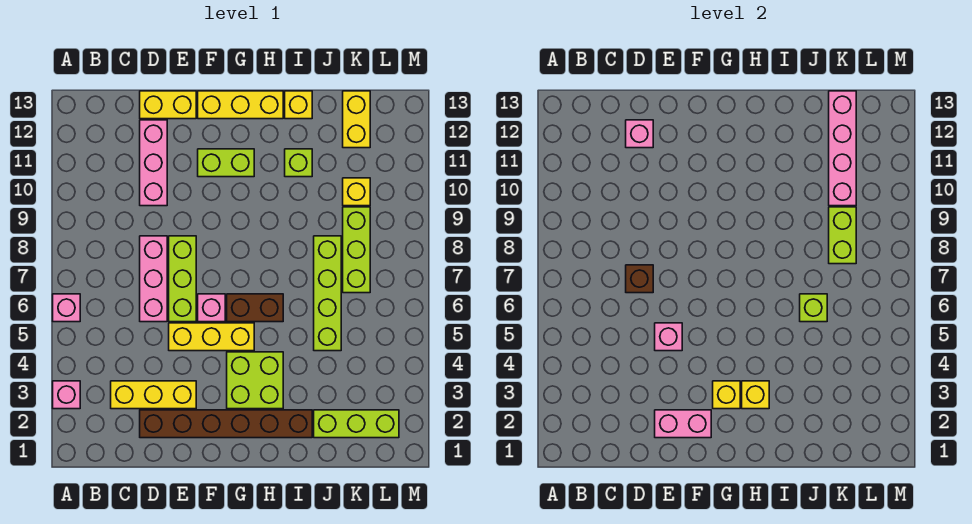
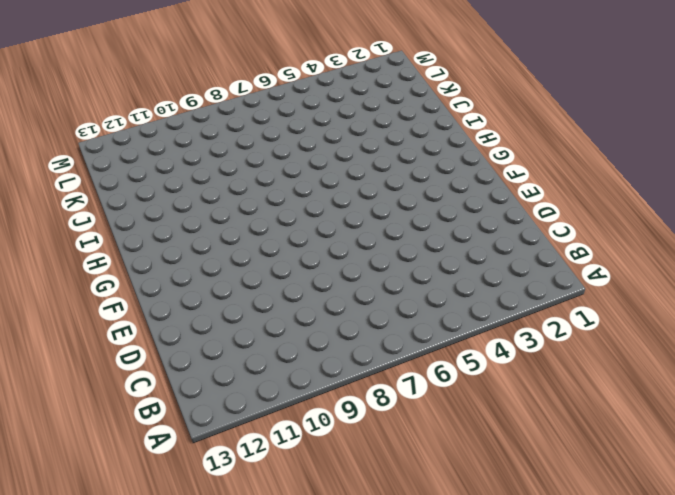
none -> pink 1x1 brick [53,381,80,409]
none -> pink 1x1 brick [53,294,80,322]
none -> yellow 1x3 brick [111,381,196,409]
none -> brown 1x6 brick [140,410,312,438]

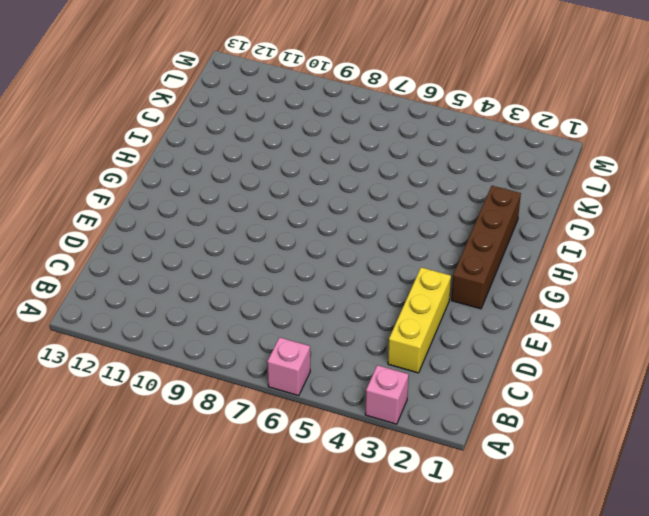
brown 1x4 brick [451,186,521,309] -> brown 1x6 brick [140,410,312,438]
none -> pink 1x3 brick [140,236,167,322]
none -> pink 1x3 brick [140,120,167,206]
none -> yellow 1x2 brick [140,91,196,119]
none -> yellow 1x3 brick [169,323,254,351]

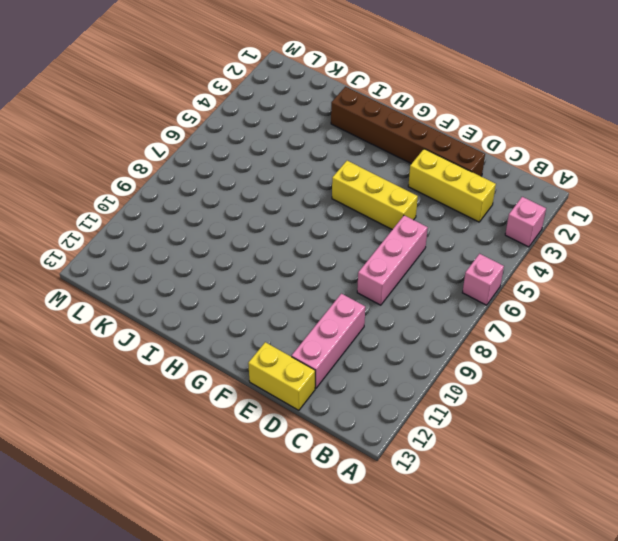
none -> lime 1x3 brick [169,236,196,322]
none -> pink 1x1 brick [198,294,225,322]
none -> lime 1x2 brick [198,149,254,177]
none -> yellow 1x3 brick [198,91,283,119]

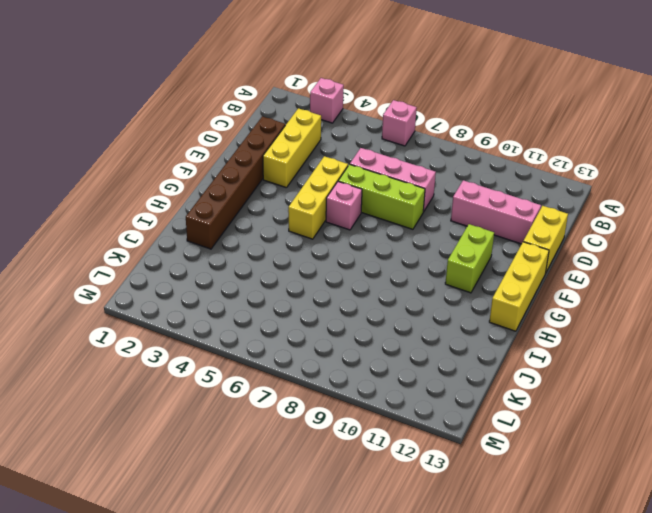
none -> lime 2x2 brick [227,352,283,409]
none -> brown 1x2 brick [227,294,283,322]
none -> lime 1x1 brick [285,149,312,177]
none -> yellow 1x1 brick [285,91,312,119]

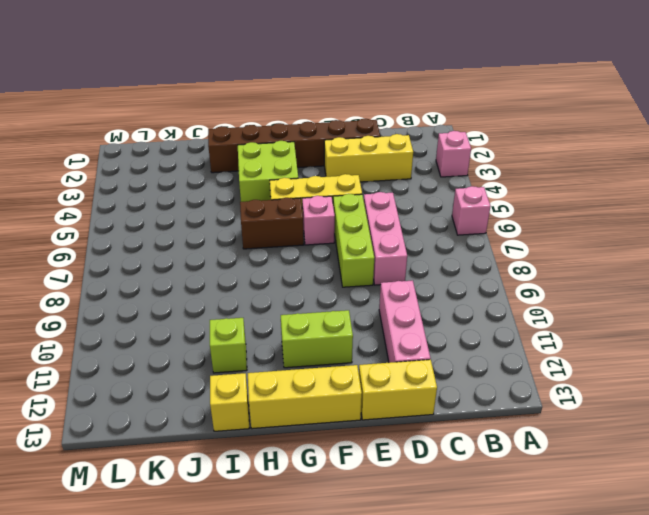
none -> lime 1x3 brick [314,410,399,438]
none -> lime 1x4 brick [314,236,341,351]
none -> lime 1x3 brick [343,207,370,293]
none -> yellow 1x1 brick [343,178,370,206]

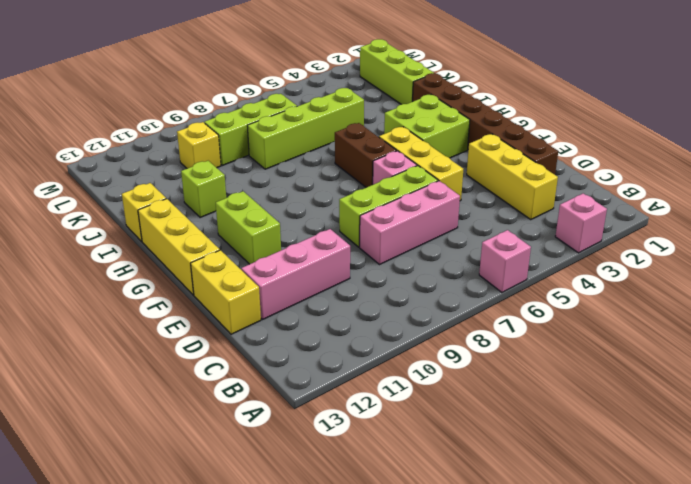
none -> yellow 1x2 brick [343,91,370,148]
none -> brown 1x1 brick [626,265,653,293]
none -> pink 1x1 brick [626,120,653,148]
none -> pink 1x2 brick [655,410,711,438]

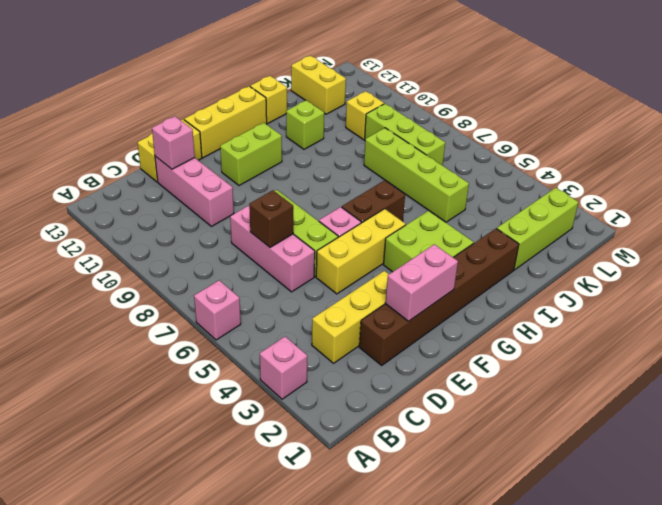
none -> pink 1x1 brick [655,323,682,351]
none -> yellow 1x1 brick [713,381,740,409]
none -> yellow 1x1 brick [742,381,769,409]
none -> lime 1x1 brick [800,294,827,322]

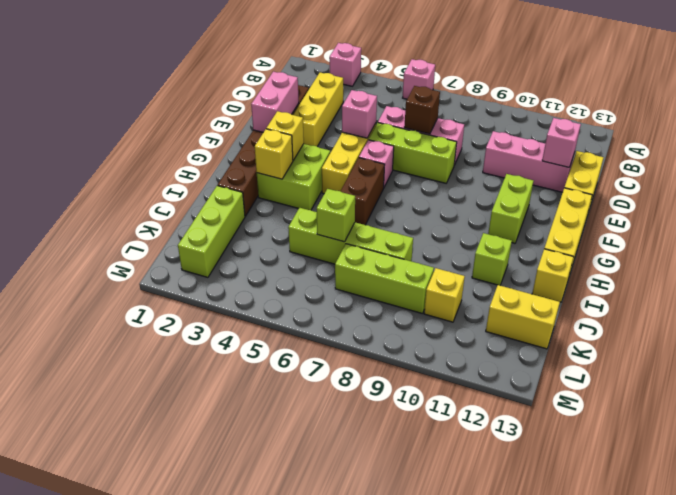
none -> lime 1x2 brick [829,207,856,264]
none -> pink 1x4 brick [829,91,856,206]

